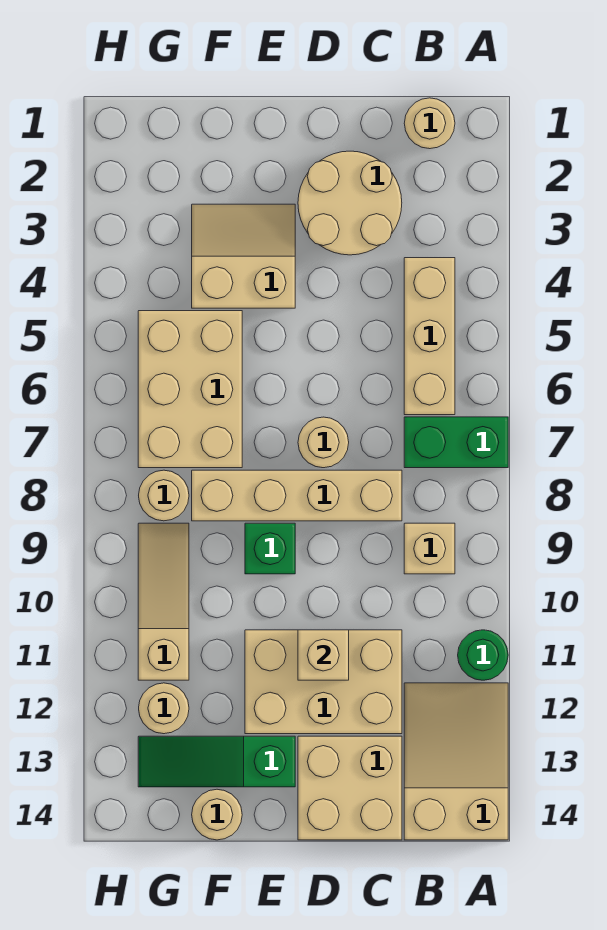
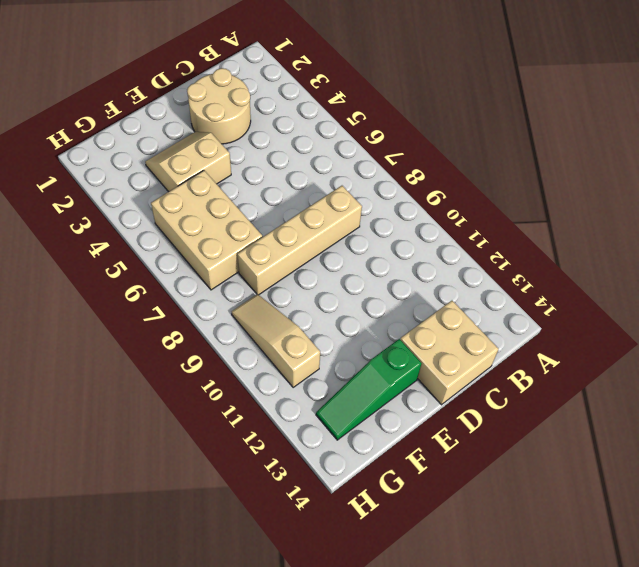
none -> green 1x2 brick [404,417,508,468]
none -> green 1x1 round brick [458,630,508,680]
none -> tan 2x3 slope [404,683,508,840]

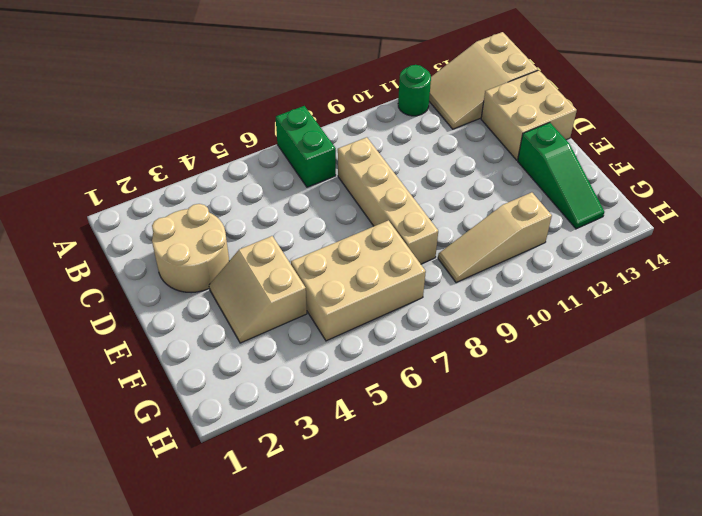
none -> tan 1x1 round brick [404,98,455,149]
none -> tan 1x3 brick [404,258,455,415]
none -> tan 1x1 brick [404,523,455,574]

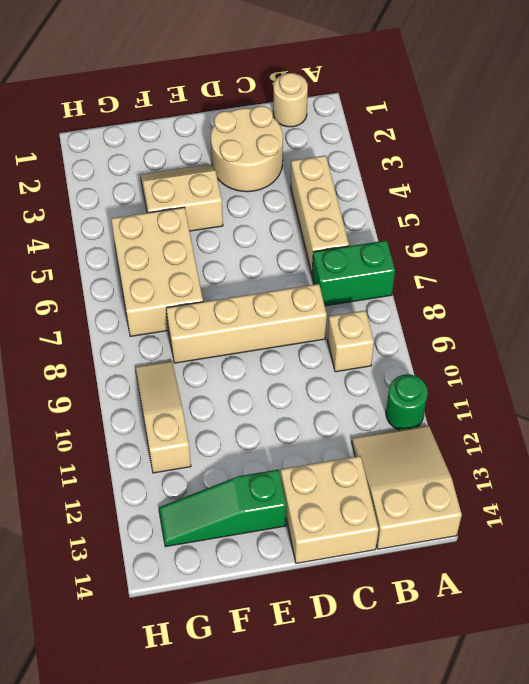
none -> tan 2x3 brick [245,630,402,734]
none -> tan 1x1 round brick [298,417,349,468]
none -> green 1x1 brick [245,523,295,574]

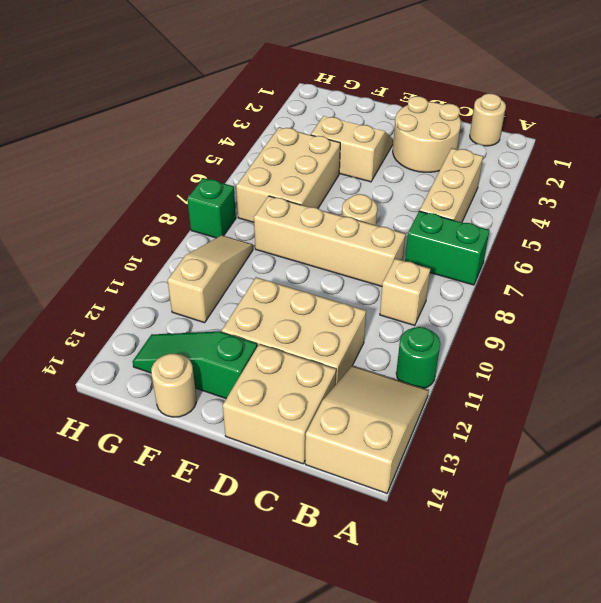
green 1x1 brick [187,178,236,238] -> green 1x1 brick moved to [245,523,295,574]
none -> tan 1x1 round brick [139,470,189,521]
none -> tan 1x1 round brick [139,683,189,734]
none -> tan 1x1 brick [298,630,349,680]

